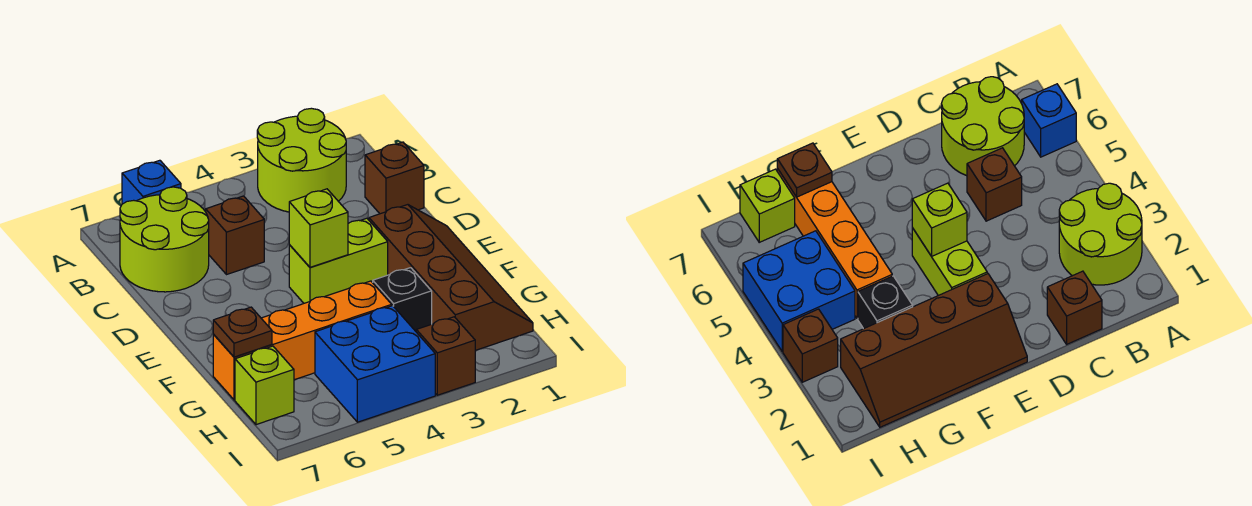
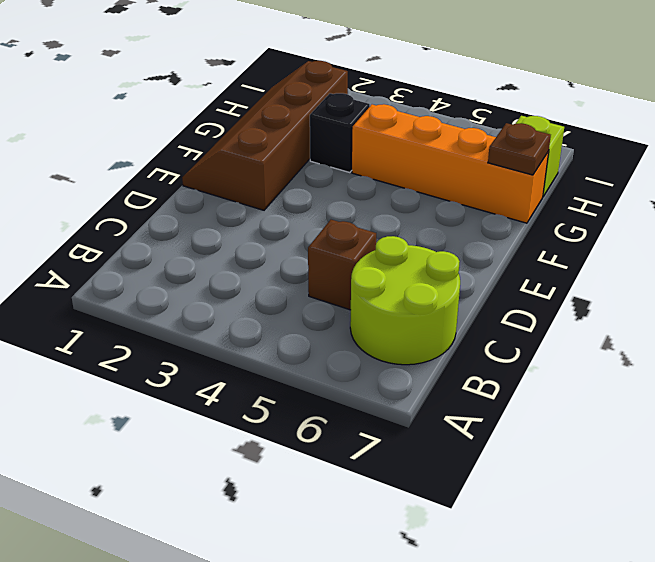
none -> lime 2x2 round brick [257,108,346,212]
none -> blue 1x1 brick [122,160,181,204]
none -> brown 1x1 brick [365,142,424,214]

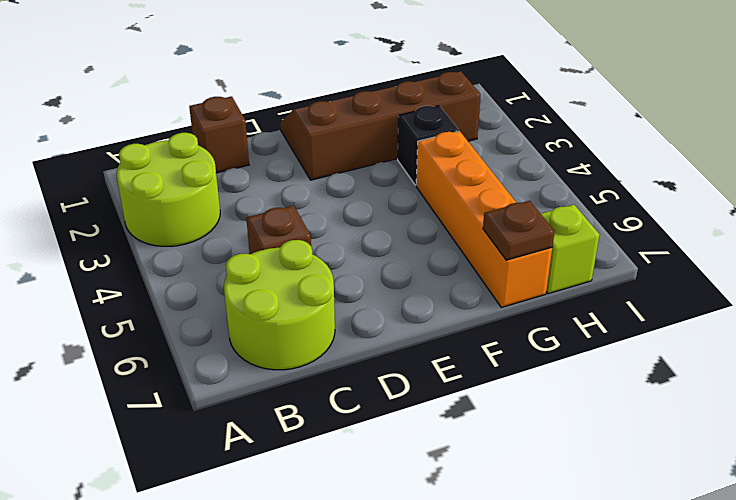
none -> blue 1x1 brick [122,160,181,204]
none -> lime 1x2 brick [289,218,388,303]
none -> blue 2x2 brick [315,306,435,422]

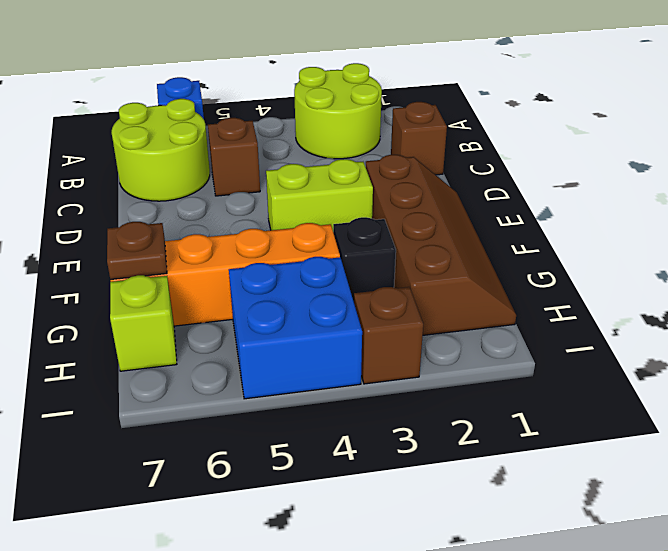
none -> lime 1x1 brick [289,189,348,268]

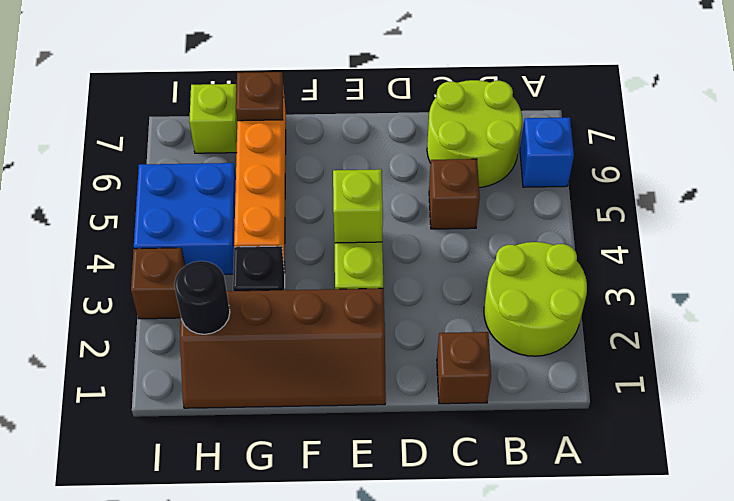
black 1x1 round brick [174,261,230,334] -> none

